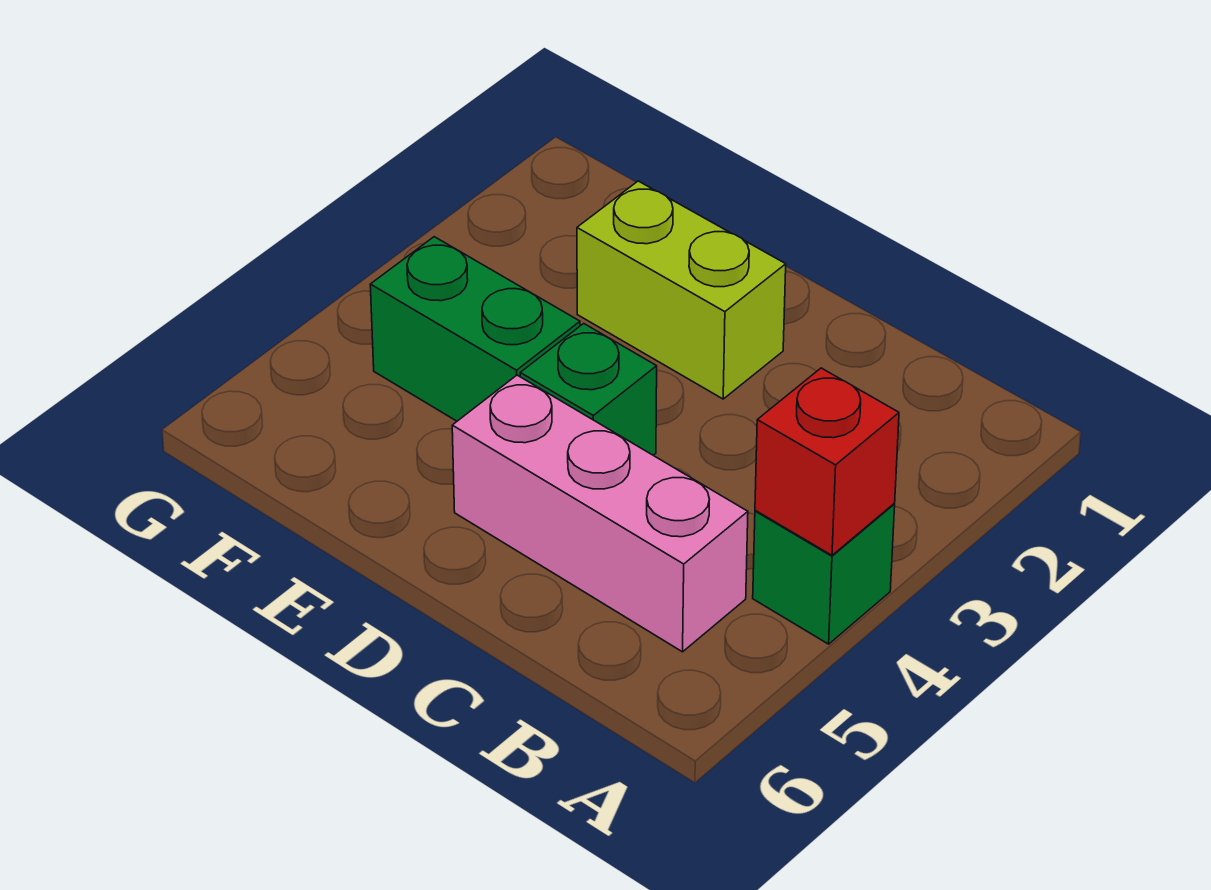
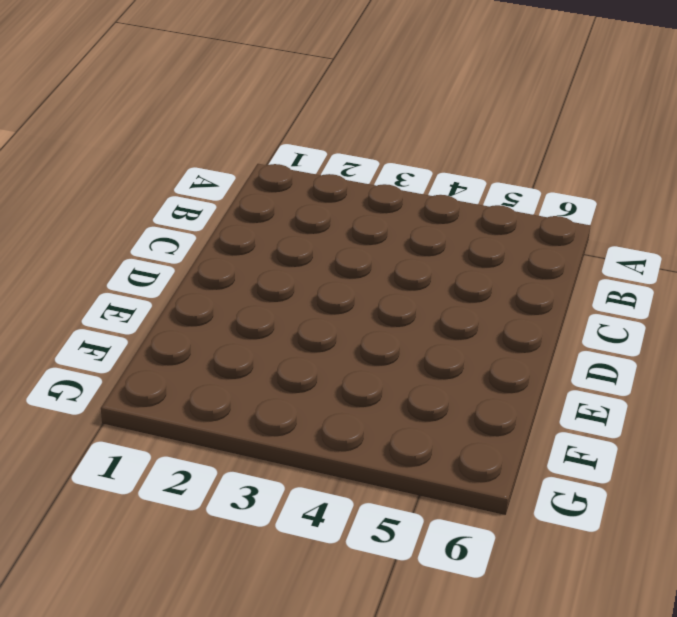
none -> green 1x1 brick [753,504,895,644]
none -> pink 1x3 brick [452,375,748,652]

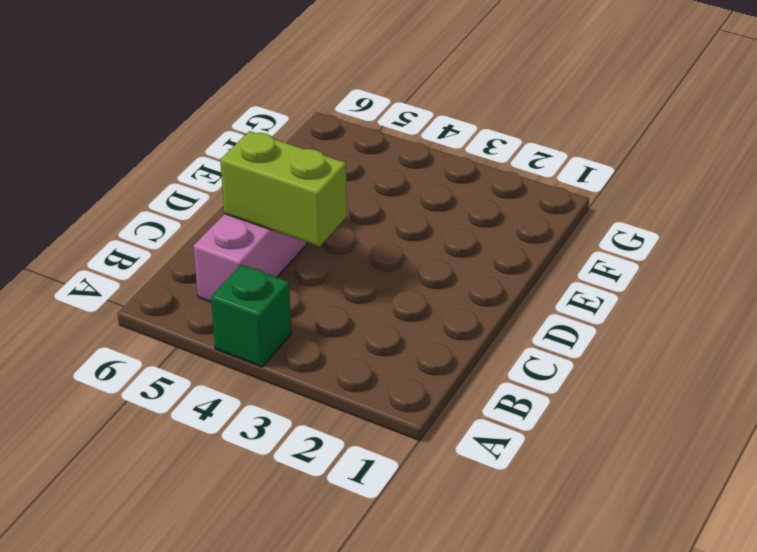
lime 1x2 brick [220,131,347,247] -> lime 1x2 brick turned to [577,181,786,399]
none -> green 1x1 brick [520,324,657,455]
none -> green 1x2 brick [370,237,580,421]

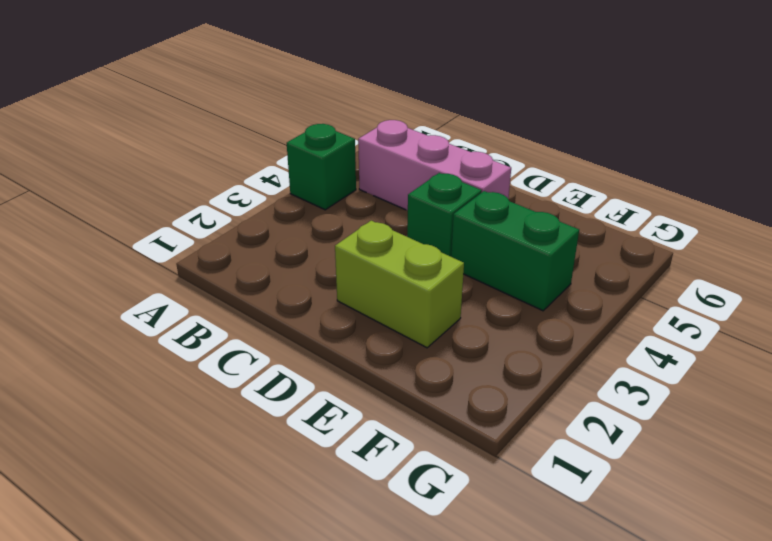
none -> red 1x1 brick [755,368,899,555]

